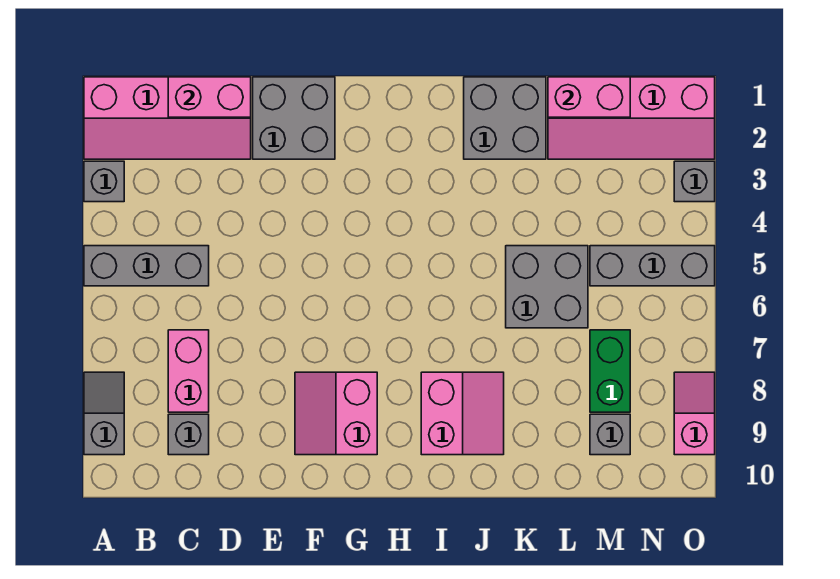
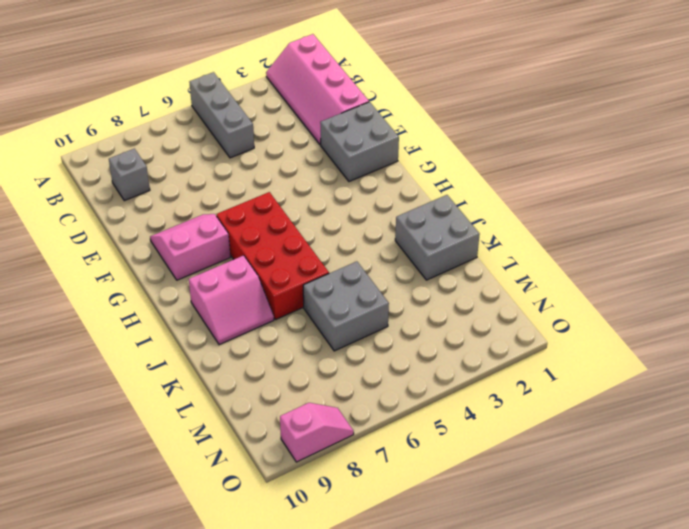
red 2x4 brick [217,192,329,320] -> none
none -> grey 1x1 brick [84,161,124,202]
none -> grey 1x2 slope [84,372,124,455]
none -> pink 1x2 brick [168,330,209,412]

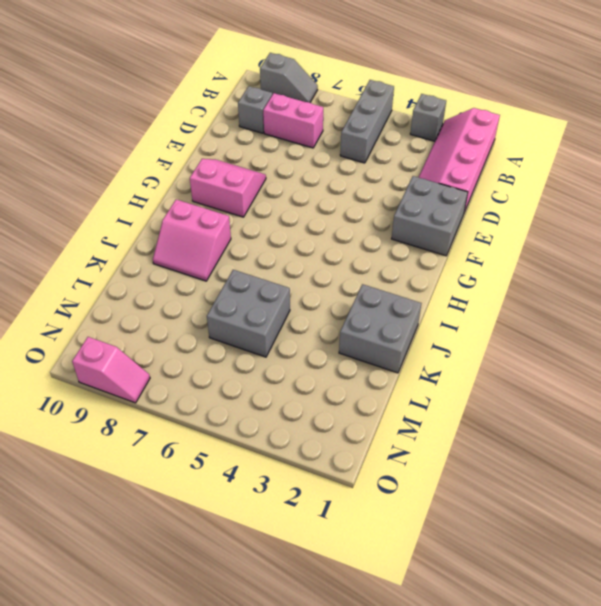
none -> pink 2x4 slope [548,77,715,159]
none -> grey 1x3 brick [590,246,715,286]
none -> green 1x2 brick [590,330,630,412]

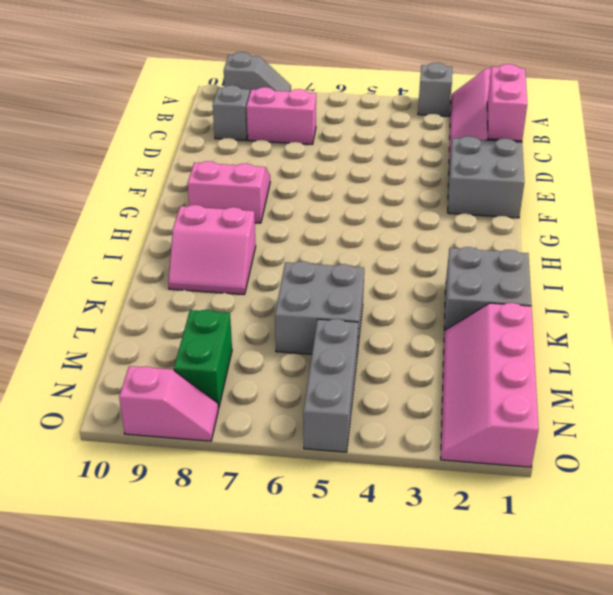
green 1x2 brick [174,310,232,409] -> green 1x2 brick turned to [590,330,630,412]
none -> grey 1x3 brick [84,246,209,286]
none -> grey 1x1 brick [590,414,630,455]
none -> grey 1x1 brick [674,161,715,202]

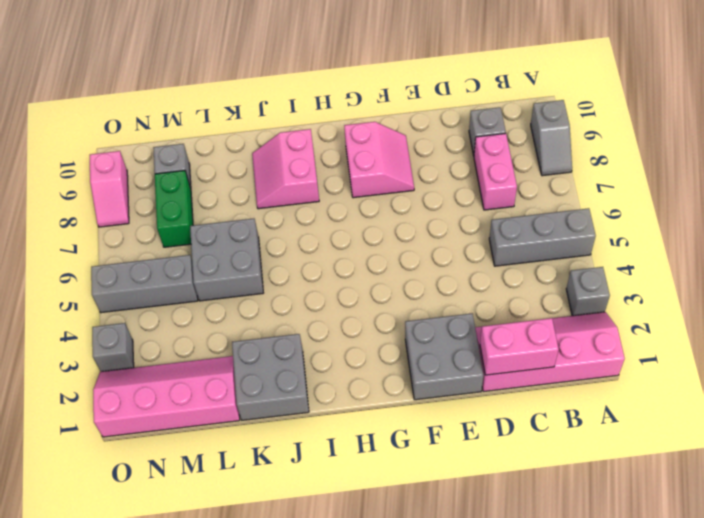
none -> pink 1x2 brick [548,77,630,117]

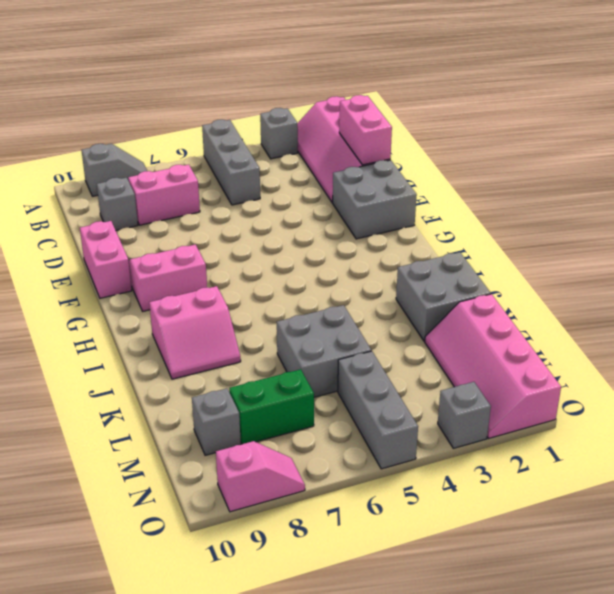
pink 1x2 brick [80,221,132,298] -> pink 1x2 brick moved to [548,77,630,117]

